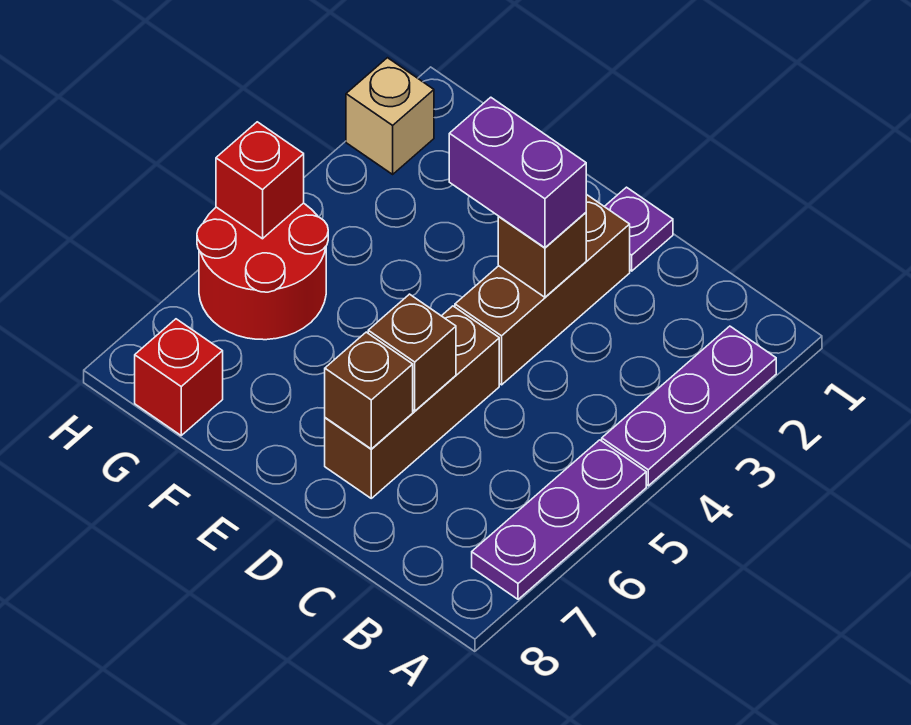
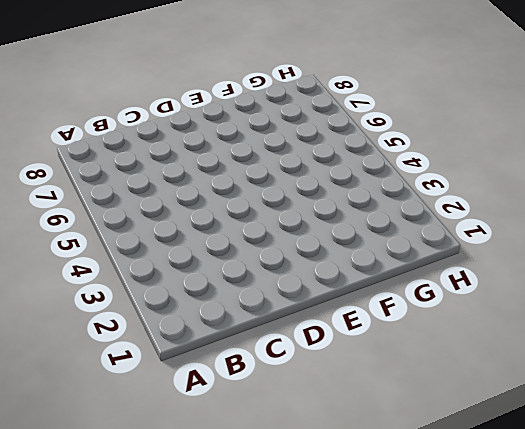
none -> purple 1x3 plate [602,326,776,486]
none -> purple 1x3 plate [472,440,646,599]
none -> purple 1x1 plate [604,187,673,271]

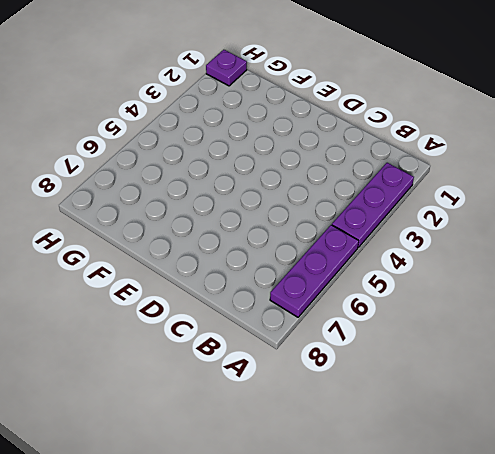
purple 1x1 plate [206,50,247,86] -> purple 1x1 plate moved to [604,187,673,271]
none -> brown 1x3 brick [455,194,630,385]
none -> brown 1x3 brick [325,306,499,498]
none -> red 2x2 round brick [197,203,328,340]

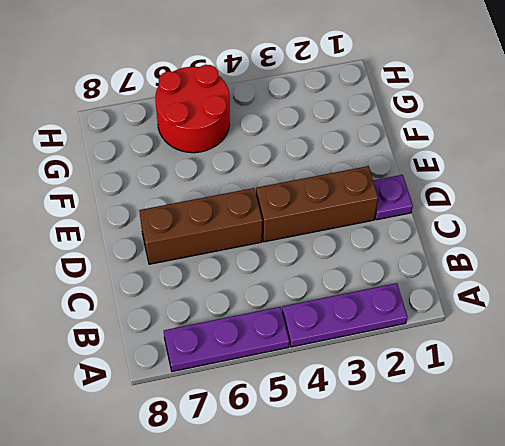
none -> red 1x1 brick [135,319,223,435]
none -> tan 1x1 brick [346,58,434,174]
none -> brown 1x1 brick [498,213,586,297]

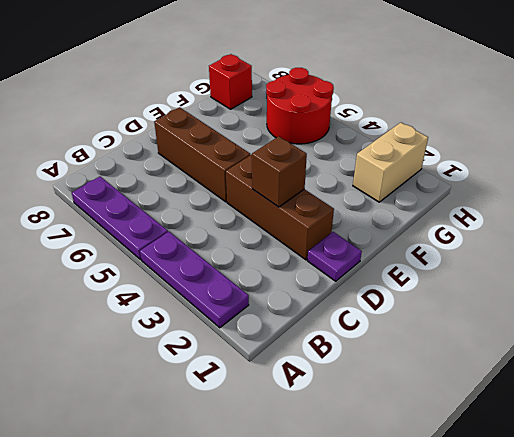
tan 1x2 brick [353,123,428,202] -> tan 1x1 brick [346,58,434,174]
none -> brown 1x1 brick [368,294,456,411]
none -> brown 1x1 brick [325,332,413,449]
none -> red 1x1 brick [216,122,304,239]

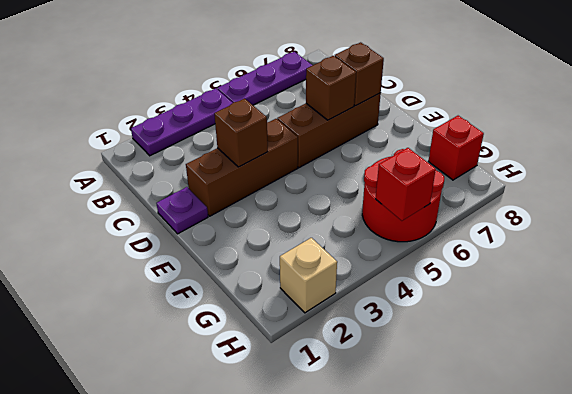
none -> purple 1x2 brick [449,97,586,248]

